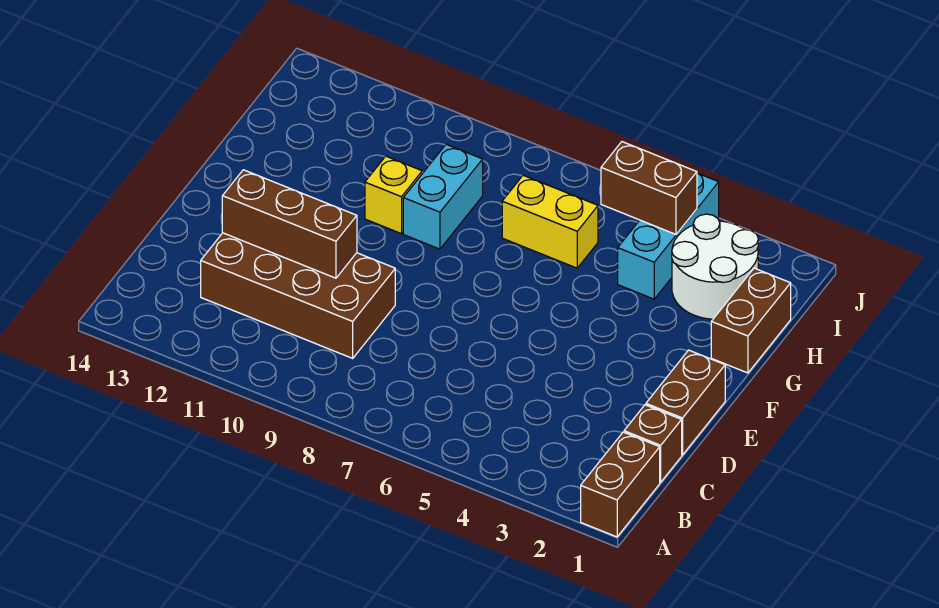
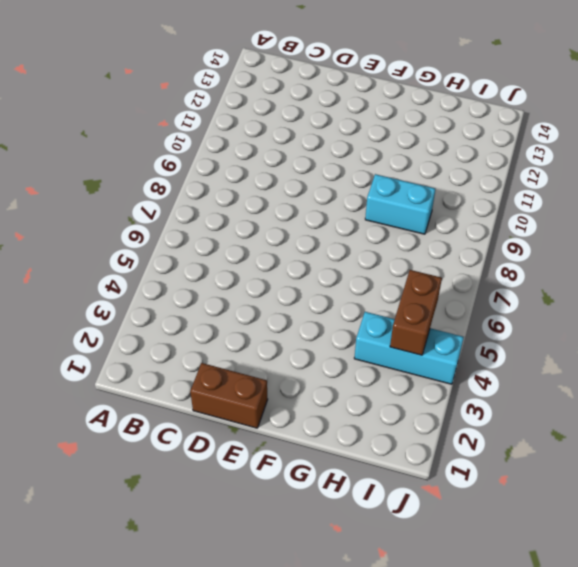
none -> brown 1x2 brick [581,432,660,537]
none -> brown 1x1 brick [624,405,682,482]
none -> brown 2x4 brick [201,233,395,358]

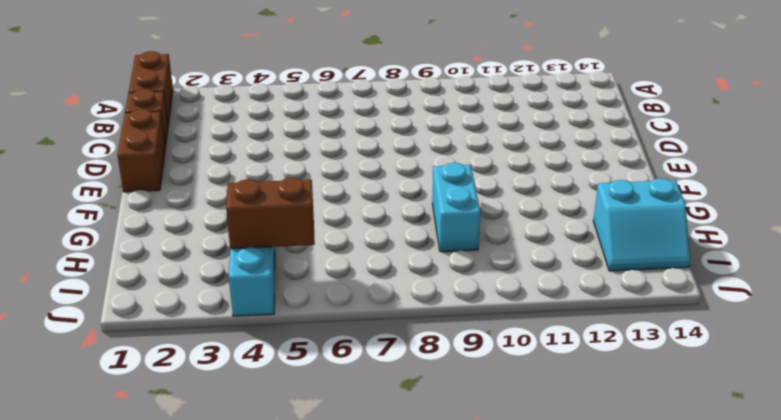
cyan 2x2 slope [593,178,690,271] -> none
none -> brown 2x4 brick [201,233,395,358]
none -> brown 1x2 brick [711,268,791,373]
none -> yellow 1x1 brick [365,156,422,234]

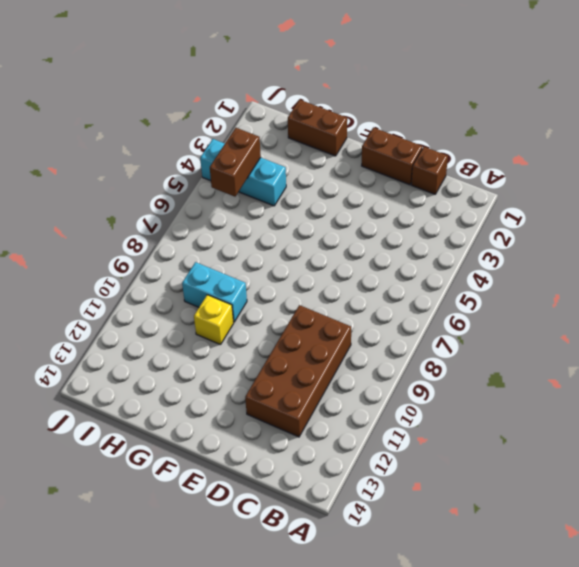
none -> brown 1x2 brick [581,432,660,537]
none -> white 2x2 round brick [672,214,758,319]
none -> yellow 1x2 brick [502,175,598,268]

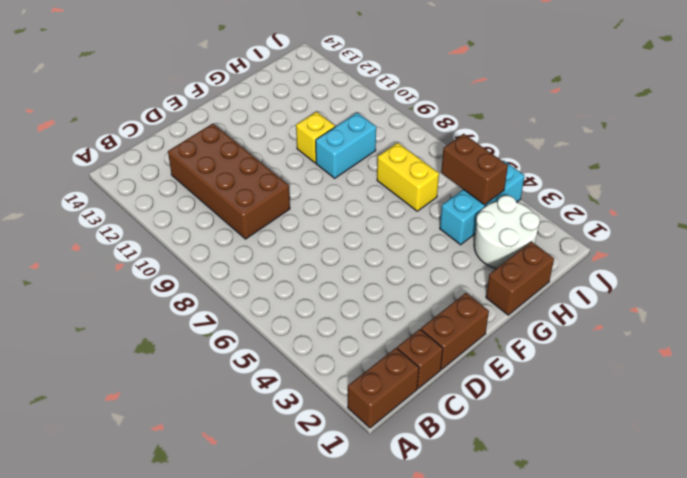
none -> brown 1x3 brick [222,170,357,278]

